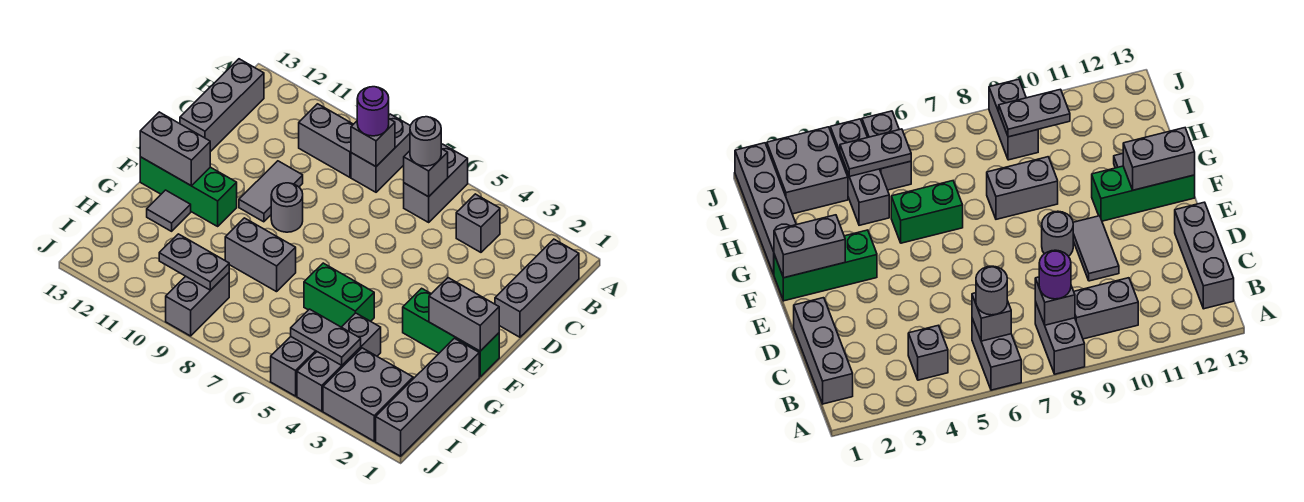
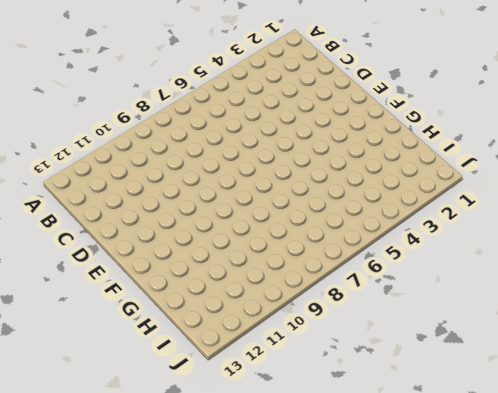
none -> grey 1x2 brick [404,144,468,222]
none -> grey 1x2 brick [351,114,410,192]
none -> grey 1x3 brick [495,239,579,337]

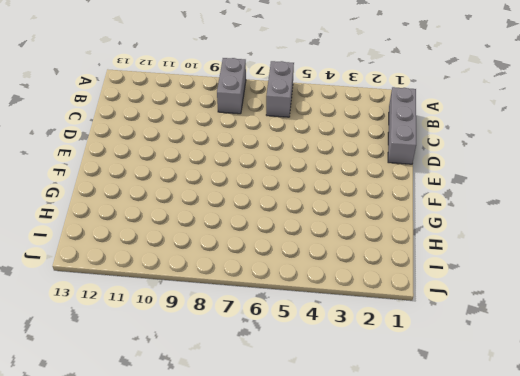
none -> grey 1x1 brick [456,194,500,252]
none -> grey 1x2 brick [299,104,353,177]
none -> grey 1x3 brick [180,59,264,152]

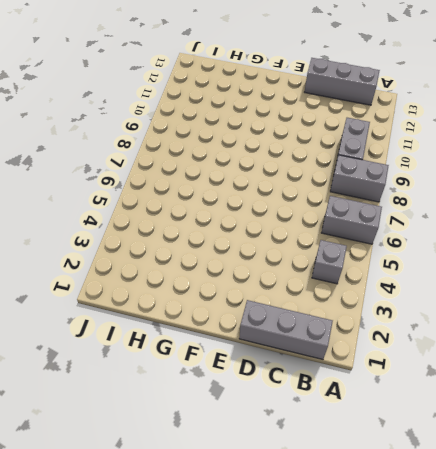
none -> grey 1x2 tile [239,161,303,222]
none -> grey 1x1 round brick [271,183,303,232]
none -> green 1x3 brick [403,288,499,377]

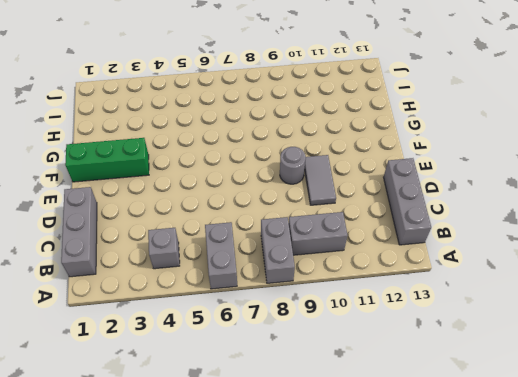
none -> green 1x3 brick [140,157,237,226]
none -> grey 1x4 brick [376,338,479,456]
none -> green 1x2 brick [304,263,374,327]

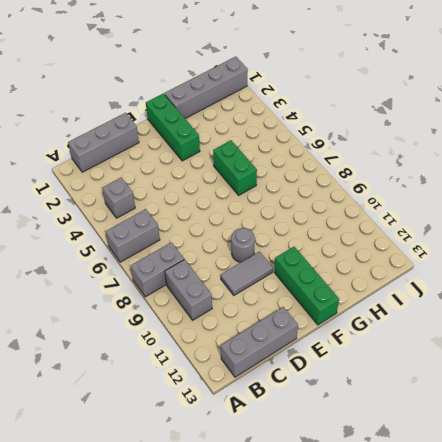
none -> grey 1x2 brick [225,218,296,292]
none -> grey 1x1 tile [147,190,191,231]
none -> grey 1x3 brick [297,313,381,411]

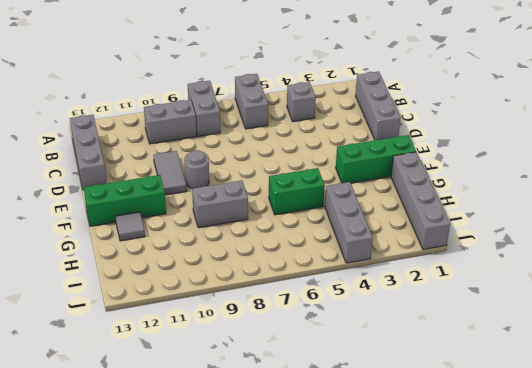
none -> grey 2x2 brick [323,348,413,441]
none -> grey 1x2 brick [271,337,317,396]
none -> grey 1x2 brick [166,273,229,336]

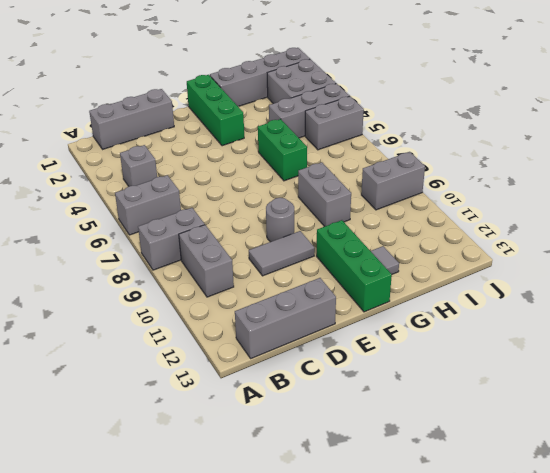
none -> grey 1x1 brick [404,149,448,197]
none -> grey 1x1 brick [351,119,395,166]
none -> grey 1x2 brick [429,278,499,351]

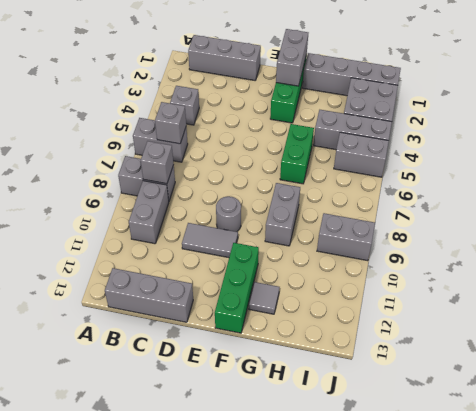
none -> grey 1x2 brick [140,112,210,186]
none -> grey 1x2 plate [291,309,361,365]
none -> grey 1x2 plate [159,234,229,290]

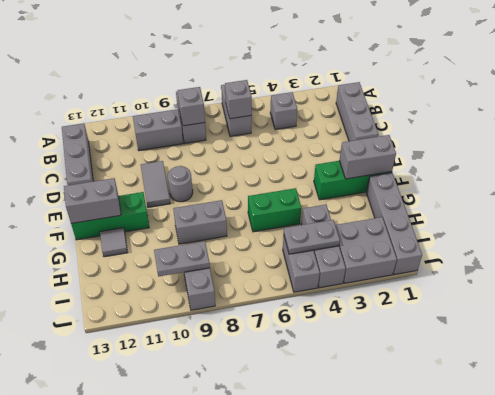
none -> grey 1x1 round brick [410,117,441,166]
none -> purple 1x1 round brick [357,87,389,136]

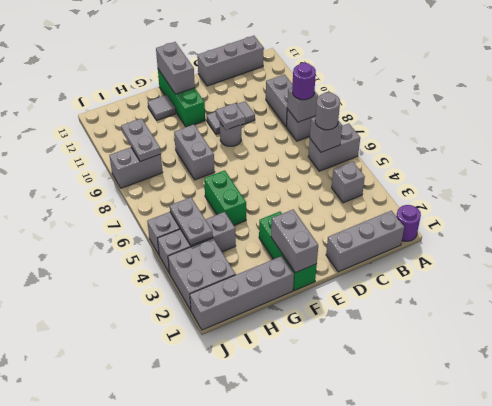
purple 1x1 round brick [396,205,421,241] -> none
grey 1x1 plate [216,103,245,130] -> none

